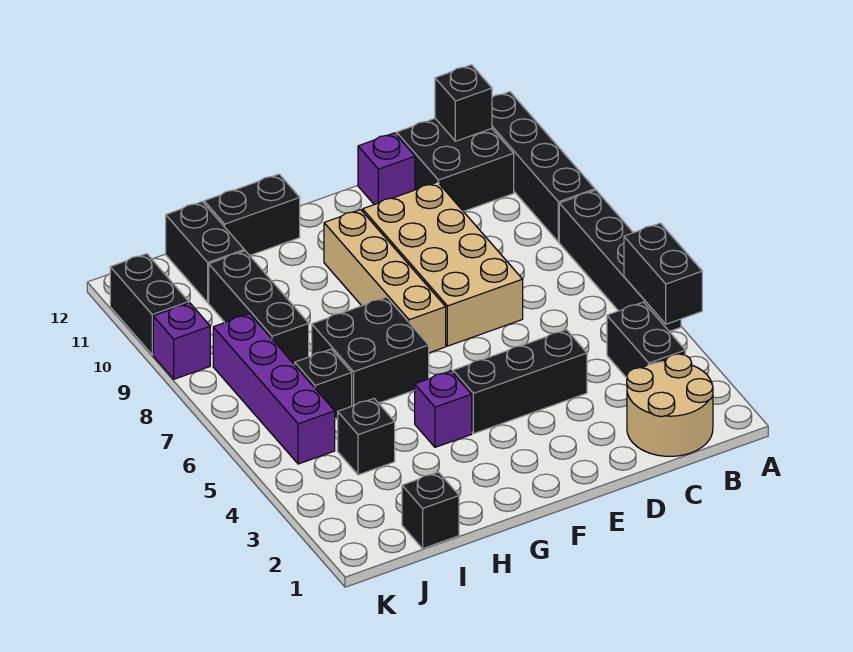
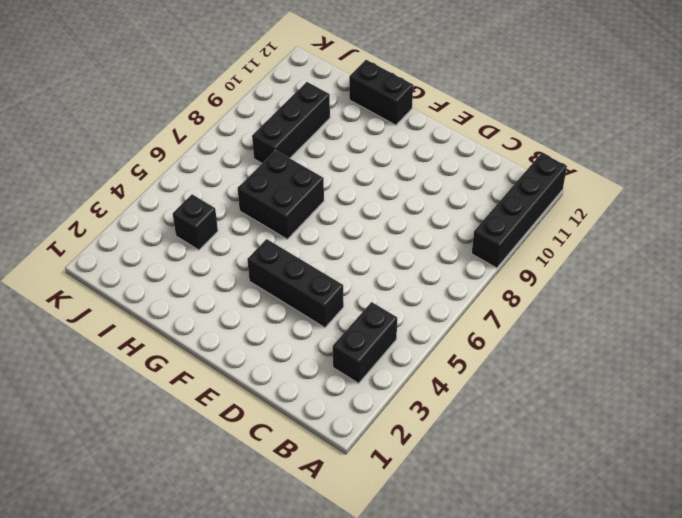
none -> black 1x4 brick [559,190,681,332]
none -> tan 2x2 round brick [627,354,713,456]
none -> black 2x2 brick [397,119,514,211]

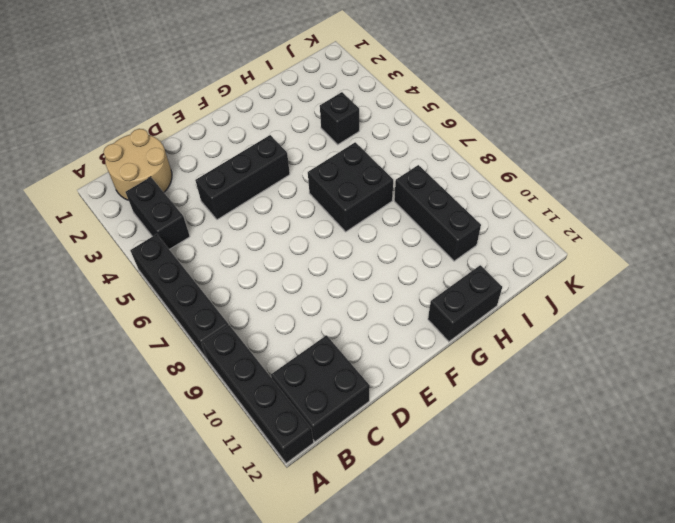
none -> tan 2x4 brick [363,182,523,346]
none -> purple 1x1 brick [358,133,415,205]
none -> tan 1x4 brick [324,210,446,353]

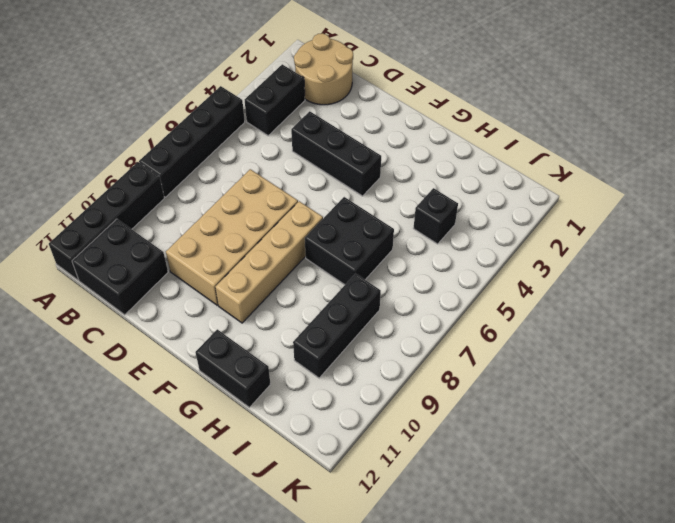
none -> purple 1x1 brick [358,133,415,205]
none -> purple 1x1 brick [415,371,472,447]
none -> black 1x1 brick [402,472,459,548]

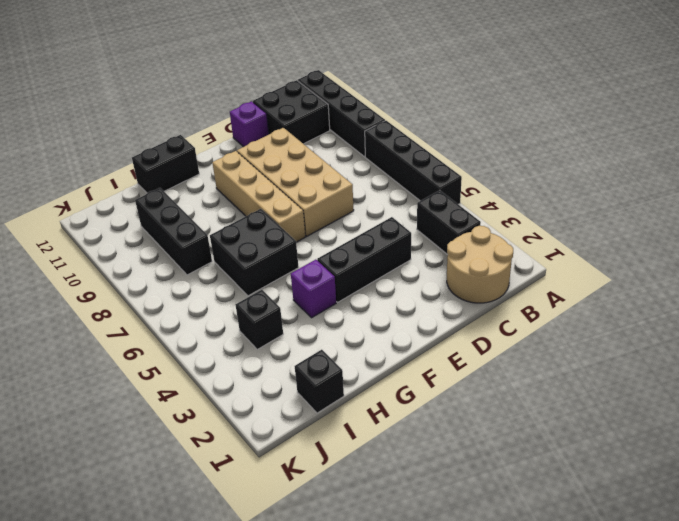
none -> black 1x1 brick [295,349,352,419]
none -> black 1x2 brick [166,202,244,303]
none -> purple 1x4 brick [213,314,335,464]

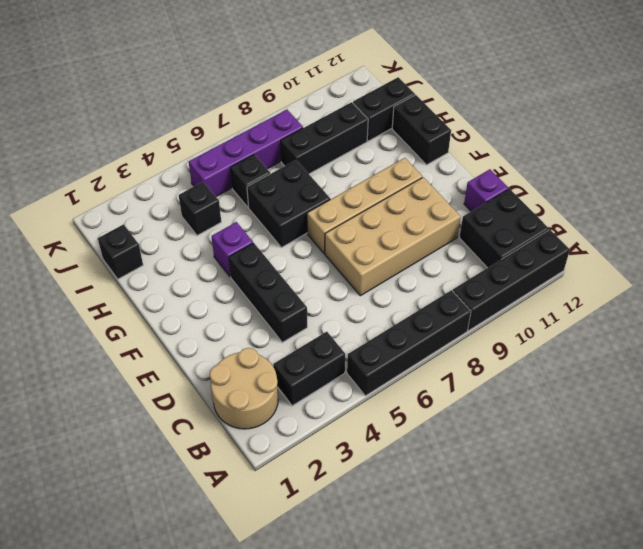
none -> purple 1x1 brick [153,303,210,379]
none -> black 1x2 brick [110,254,189,355]
none -> black 1x2 brick [624,223,702,324]

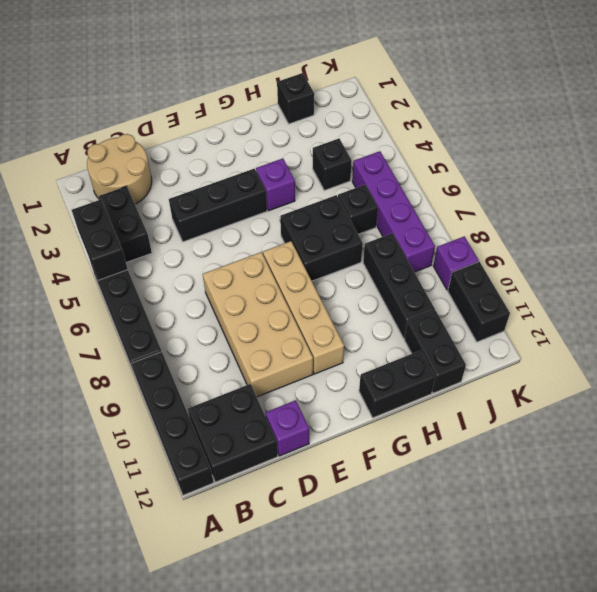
none -> black 1x1 brick [435,65,492,141]

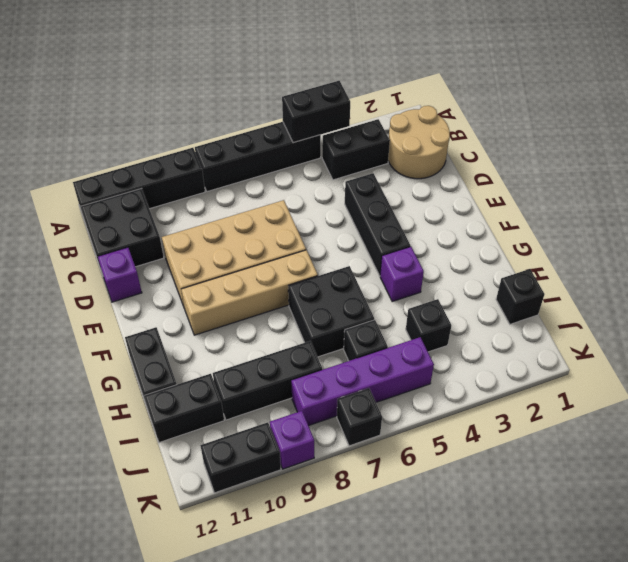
black 1x1 brick [337,388,382,446] -> black 1x1 brick moved to [435,65,492,141]

